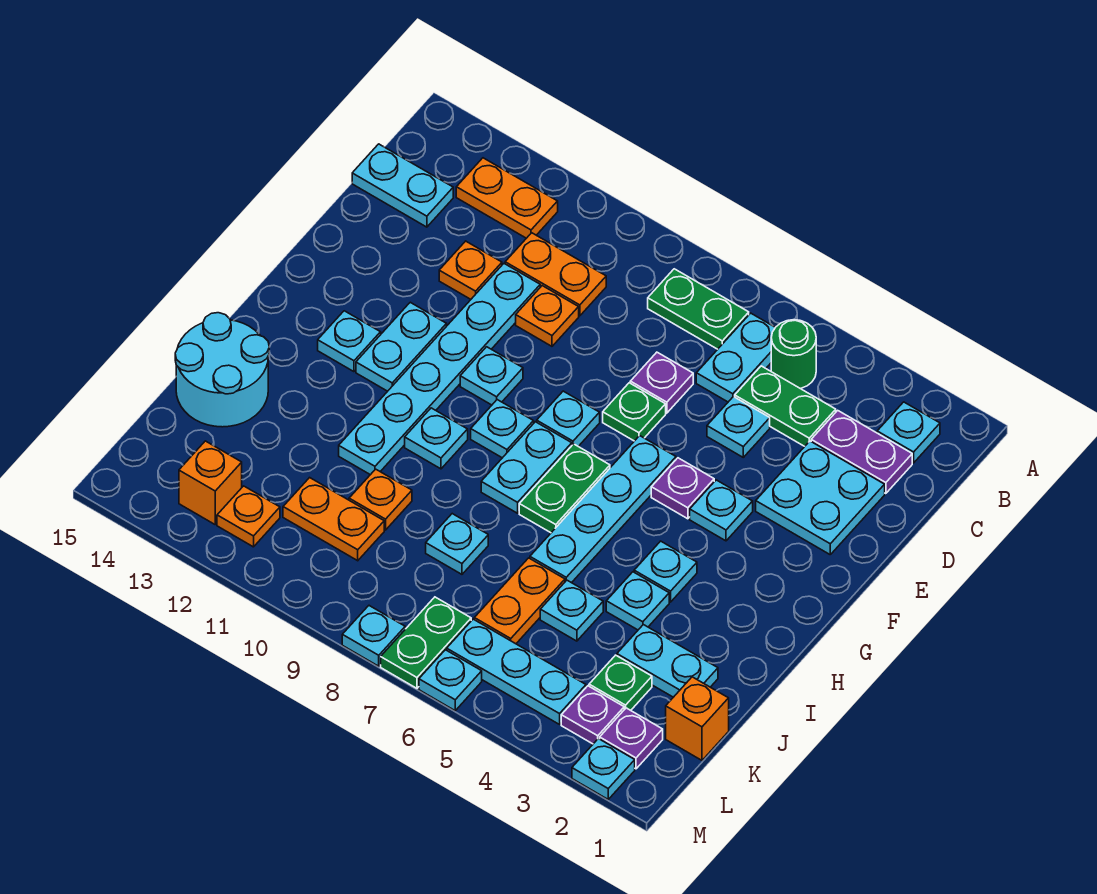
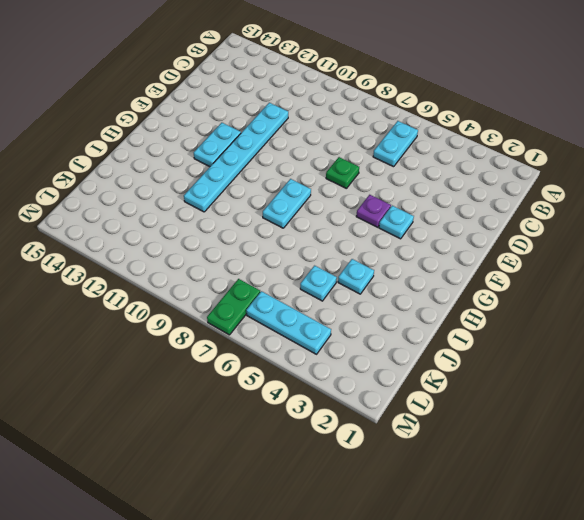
none -> cyan 1x1 plate [877,402,940,463]
none -> green 1x1 round brick [771,320,816,389]
none -> green 1x2 plate [648,269,749,349]
none -> orange 1x2 plate [456,158,558,238]

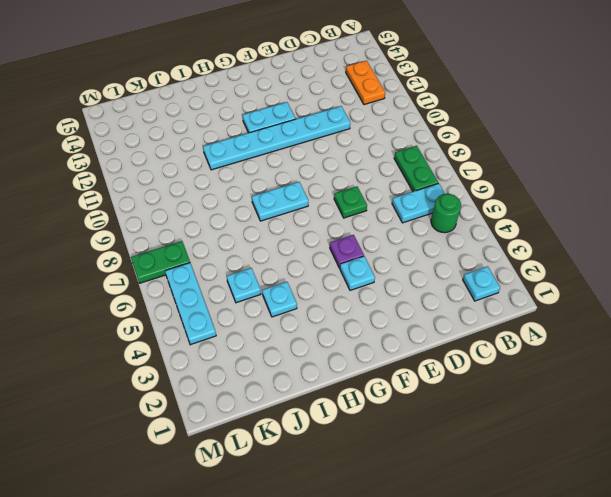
none -> purple 1x2 plate [811,410,912,494]
none -> green 1x2 plate [735,366,836,446]
none -> orange 1x2 plate [505,233,606,316]
none -> cyan 1x2 plate [352,144,453,227]

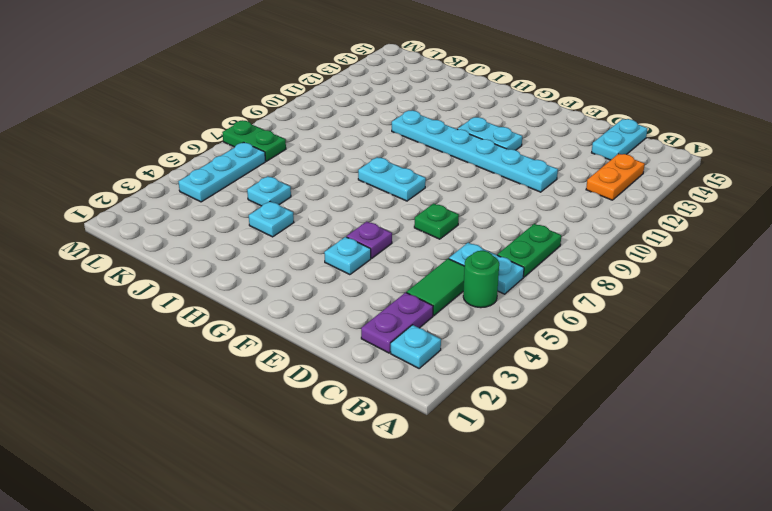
green 1x2 tile [407,259,465,316] -> green 1x2 plate [735,366,836,446]
none -> orange 1x2 plate [505,233,606,316]
none -> cyan 2x2 plate [756,441,885,554]
none -> cyan 1x1 plate [707,397,770,457]
none -> purple 1x1 plate [630,352,693,413]

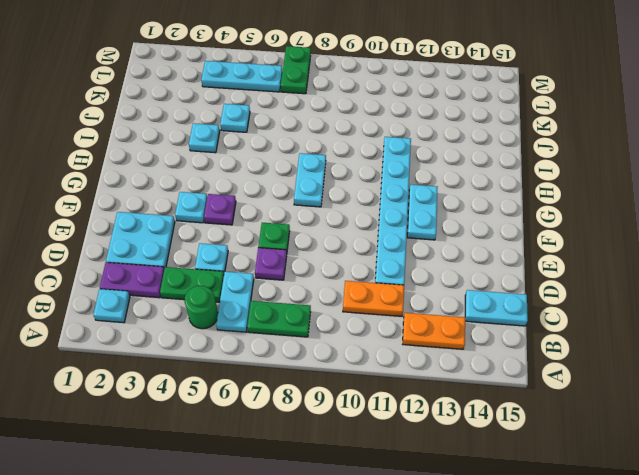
none -> orange 1x1 plate [516,286,579,346]
none -> orange 1x1 plate [439,241,502,299]
none -> cyan 1x4 plate [530,436,676,583]
none -> cyan 1x1 plate [537,391,600,446]

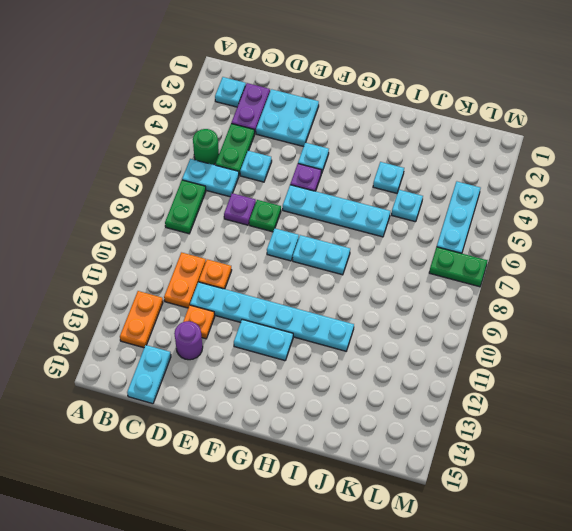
purple 1x1 round brick [174,321,203,360] -> none
none -> cyan 1x1 plate [460,347,523,405]
none -> green 1x2 plate [519,444,610,533]
none -> cyan 1x1 plate [471,400,534,458]
none -> cyan 1x1 plate [318,311,381,372]

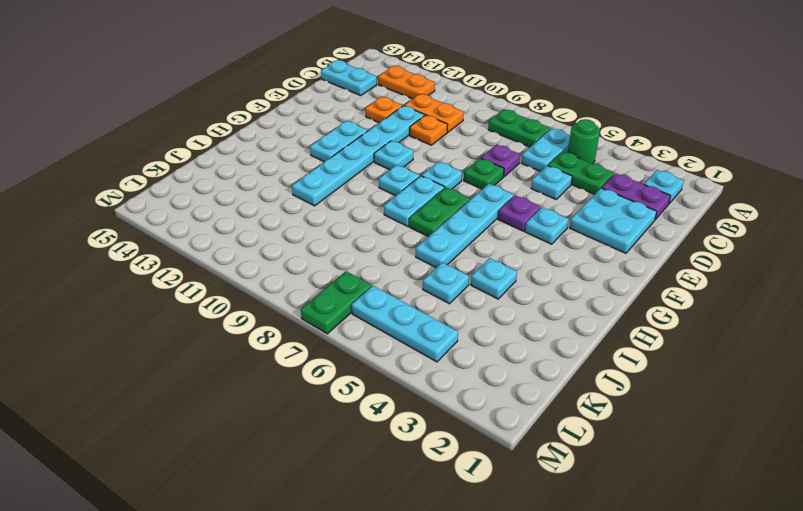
none -> cyan 1x1 plate [318,311,381,372]
none -> cyan 1x1 plate [634,541,697,602]
none -> cyan 1x1 plate [405,408,468,469]
none -> cyan 2x2 round brick [175,313,269,427]

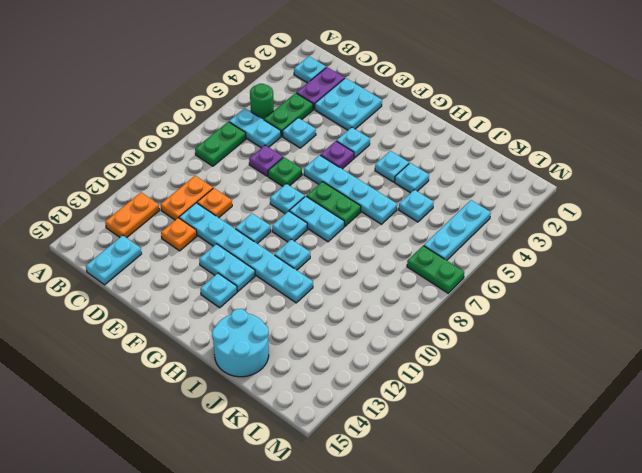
none -> cyan 1x2 plate [617,625,718,697]
none -> orange 1x2 plate [474,558,565,644]
none -> cyan 1x1 plate [426,514,488,574]
none -> orange 1x1 plate [349,469,412,530]

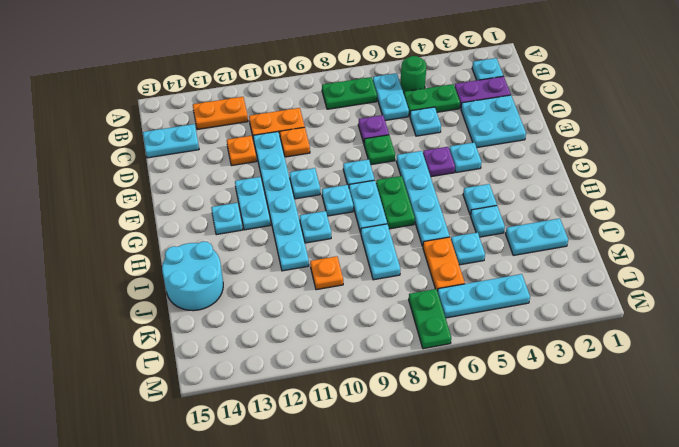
cyan 1x2 plate [361,224,400,280] -> cyan 1x1 plate [426,514,488,574]
none -> orange 1x1 brick [666,677,729,760]
none -> green 1x1 plate [589,655,652,710]
none -> orange 1x2 plate [283,478,384,561]
none -> purple 1x1 plate [600,708,663,769]

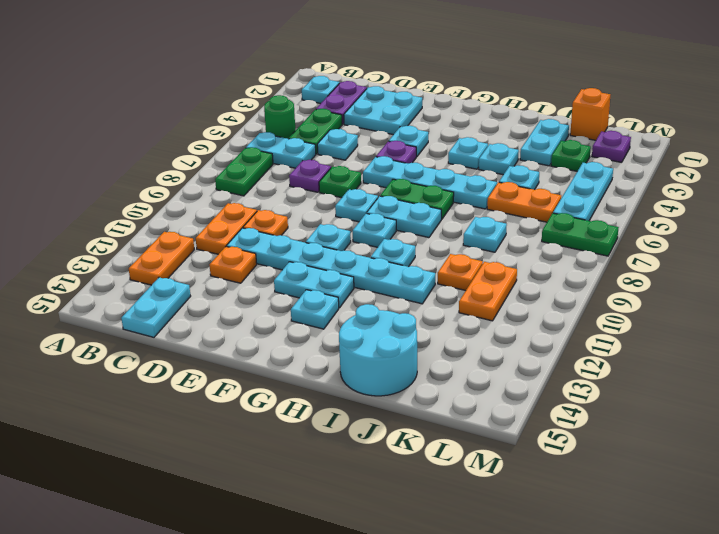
none -> purple 1x1 plate [561,686,624,744]
none -> orange 1x1 plate [217,486,280,547]
none -> orange 1x1 brick [179,441,242,524]
none -> cyan 1x1 plate [572,739,635,799]

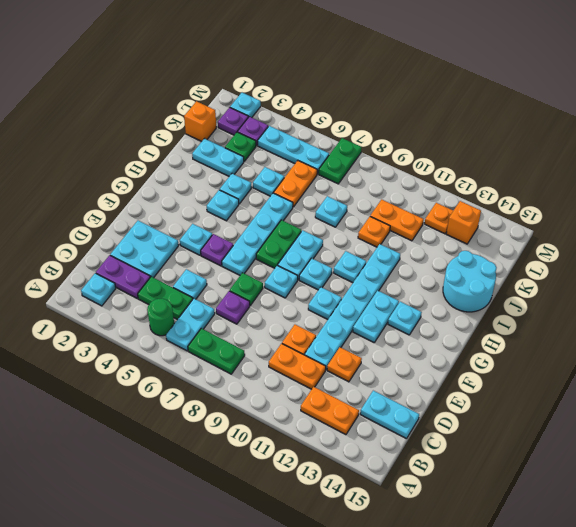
none -> cyan 1x1 plate [419,650,482,710]
none -> cyan 1x1 plate [342,606,405,666]

